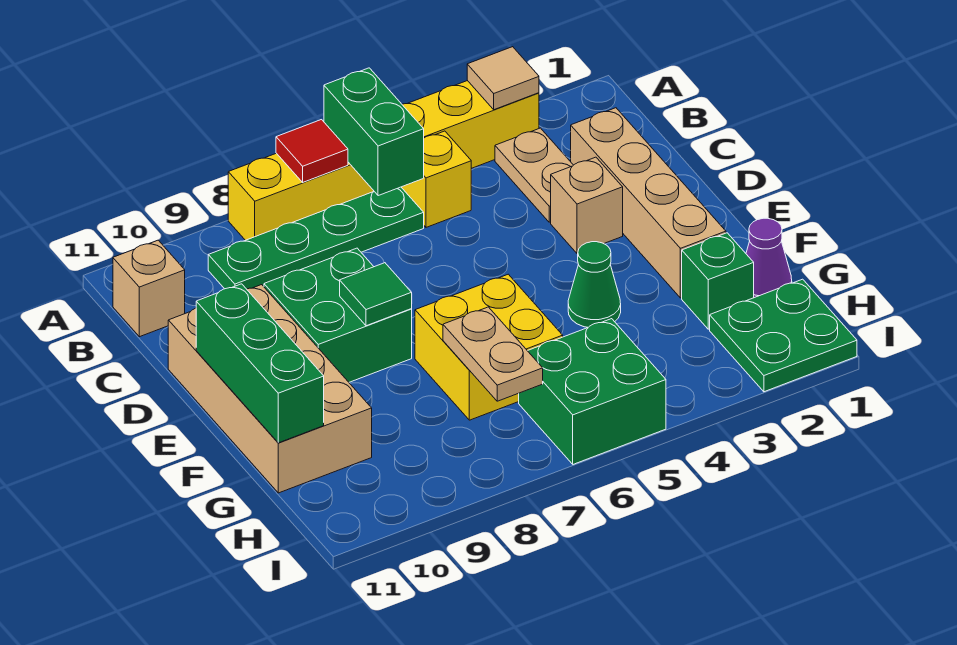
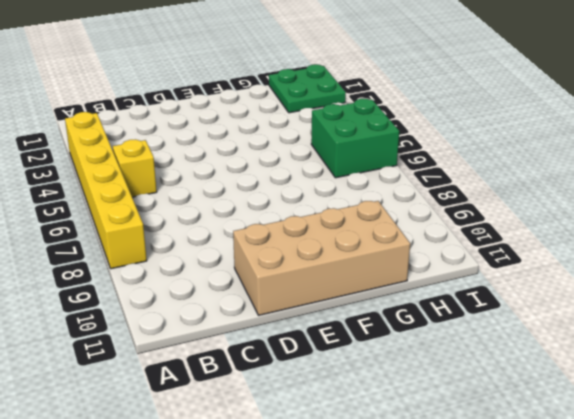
none -> tan 1x2 plate [495,128,573,222]
none -> green 1x4 plate [208,187,424,289]
none -> tan 1x1 brick [113,240,185,337]

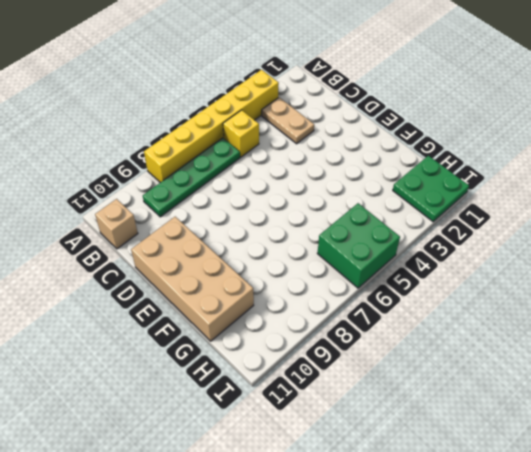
none -> tan 1x4 brick [571,108,726,298]
none -> tan 1x1 brick [551,157,623,254]
none -> green 2x2 brick [264,248,412,382]

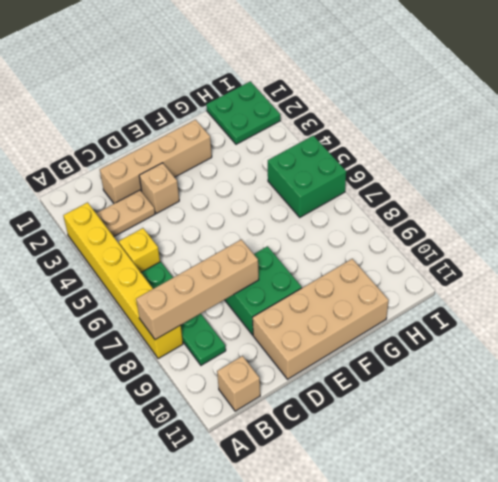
tan 1x4 brick [136,239,259,340] -> none
none -> green 1x1 cone [568,242,621,327]
none -> yellow 2x2 brick [415,274,563,420]
none -> purple 1x1 cone [746,218,792,298]

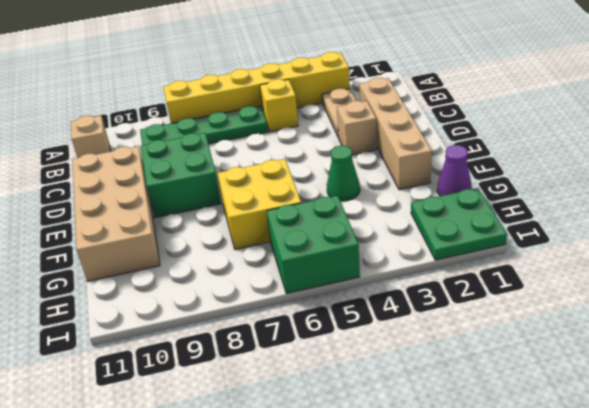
none -> green 1x1 brick [682,233,754,329]
none -> tan 1x1 tile [467,47,539,110]
none -> green 1x2 brick [324,68,424,196]

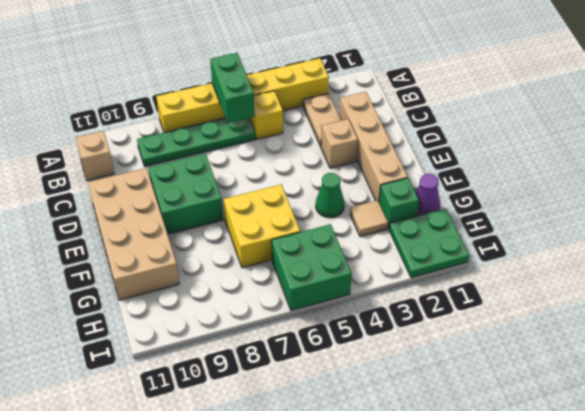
tan 1x1 tile [350,200,388,237] -> tan 1x1 tile moved to [467,47,539,110]
none -> red 1x1 tile [276,120,348,182]
none -> green 1x1 tile [340,263,412,326]
none -> green 1x3 brick [196,284,324,443]

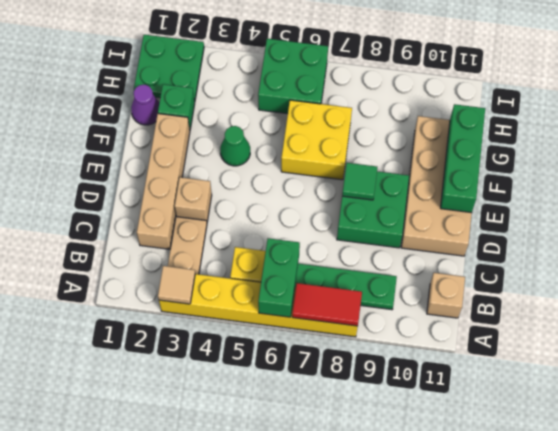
red 1x2 tile [292,283,362,326] -> red 1x1 tile [276,120,348,182]
none -> tan 1x2 plate [443,307,543,401]

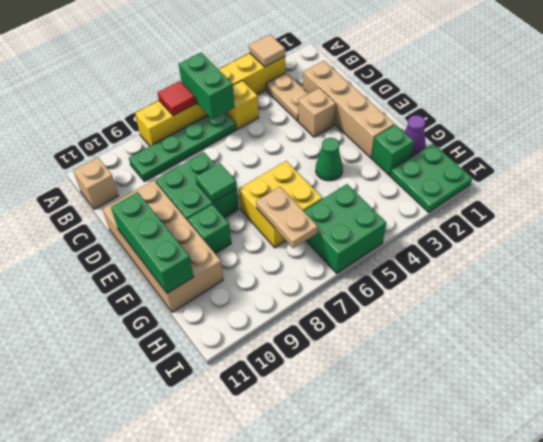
green 1x1 brick [188,204,231,254] -> none

